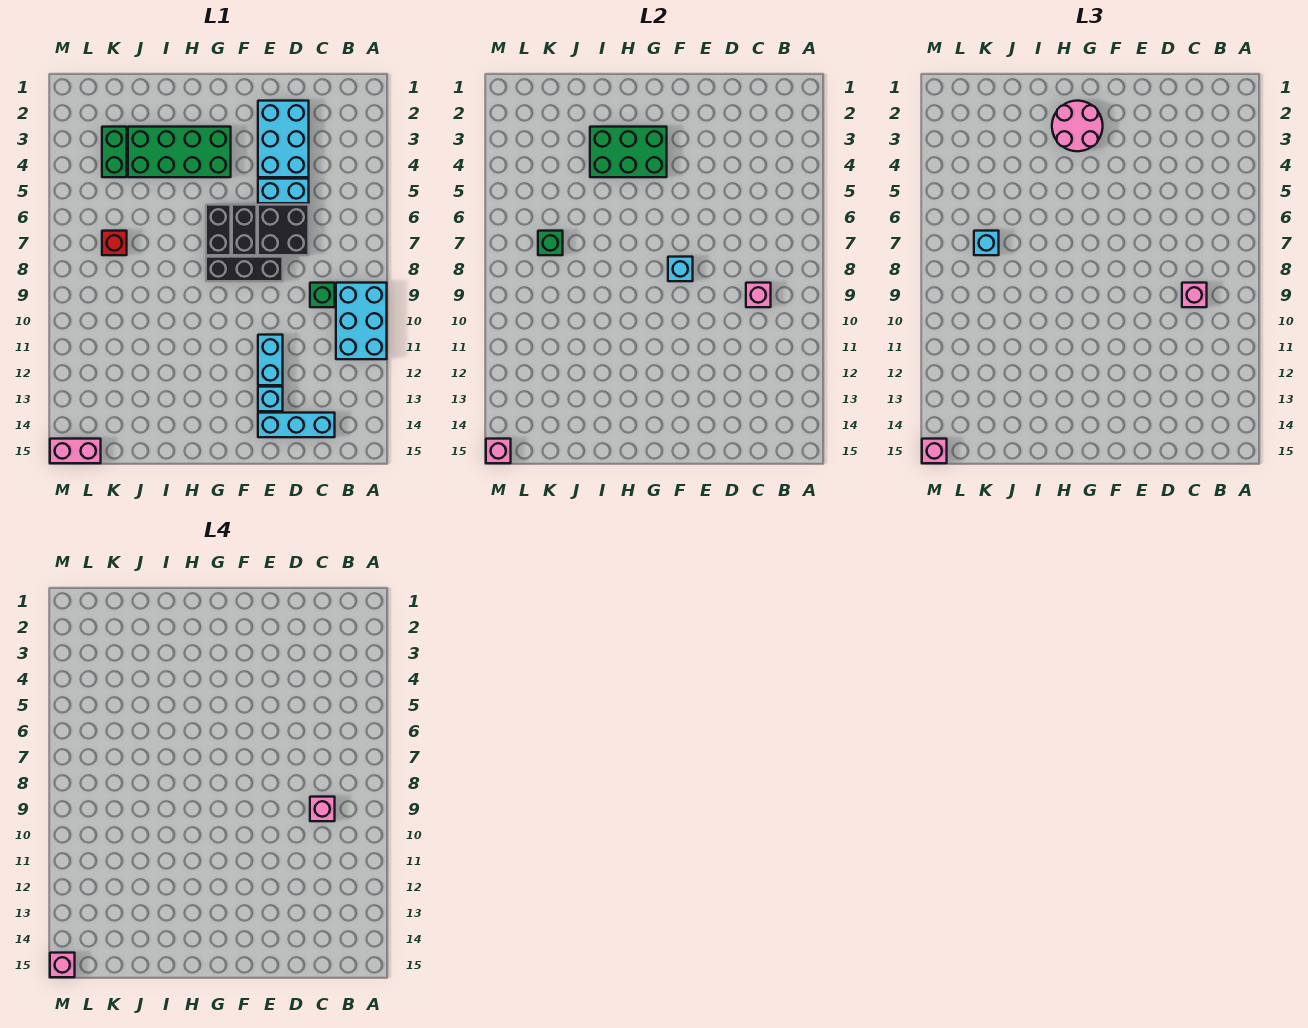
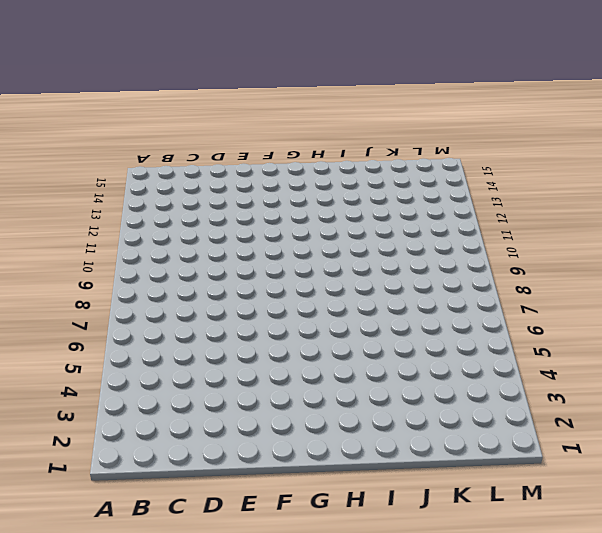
none -> cyan 2x3 brick [336,283,387,359]
none -> green 1x1 brick [310,283,335,307]
none -> cyan 1x3 brick [258,413,335,437]

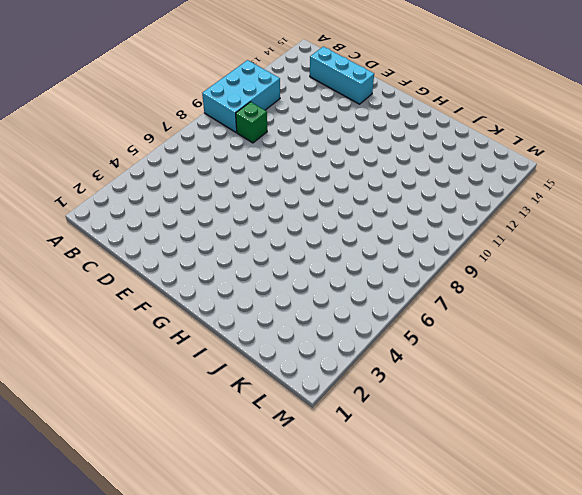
none -> cyan 2x3 brick [258,101,309,177]
none -> cyan 1x2 brick [258,179,309,203]
none -> black 2x2 brick [258,205,309,255]

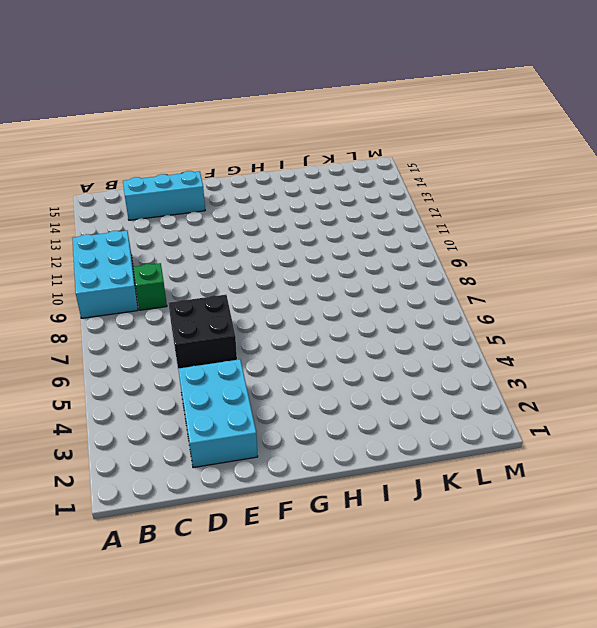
none -> cyan 1x2 brick [258,179,309,203]
none -> black 1x3 brick [206,257,283,281]
none -> cyan 1x2 brick [258,335,283,385]

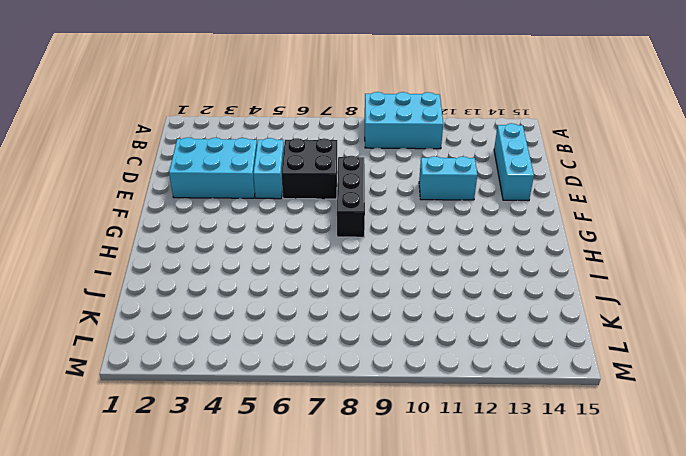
none -> green 1x1 brick [310,283,335,307]
none -> cyan 1x1 brick [258,387,283,411]
none -> black 1x2 brick [232,205,257,255]

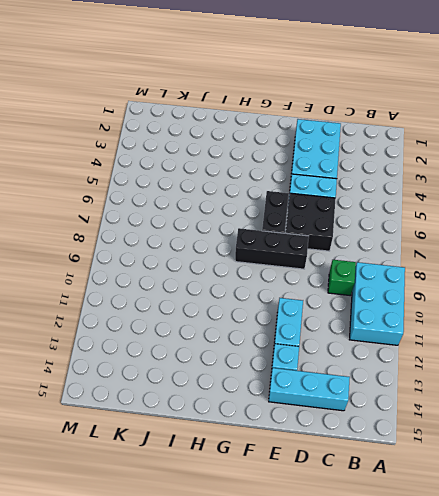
none -> green 2x4 brick [128,127,231,177]
none -> black 1x2 brick [206,205,231,255]
none -> green 1x2 brick [102,127,127,177]

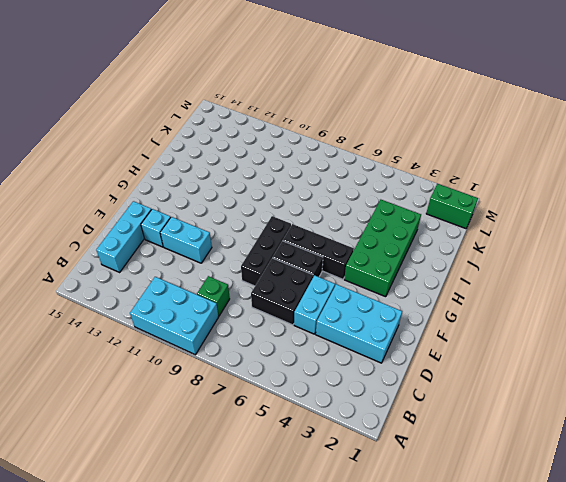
black 1x3 brick [283,224,354,279] -> black 1x2 brick [206,205,231,255]
green 1x2 brick [426,184,478,229] -> green 1x2 brick moved to [102,127,127,177]
none -> red 1x1 brick [102,231,127,255]
none -> pink 1x2 brick [50,439,101,463]
none -> pink 1x1 brick [746,283,771,307]

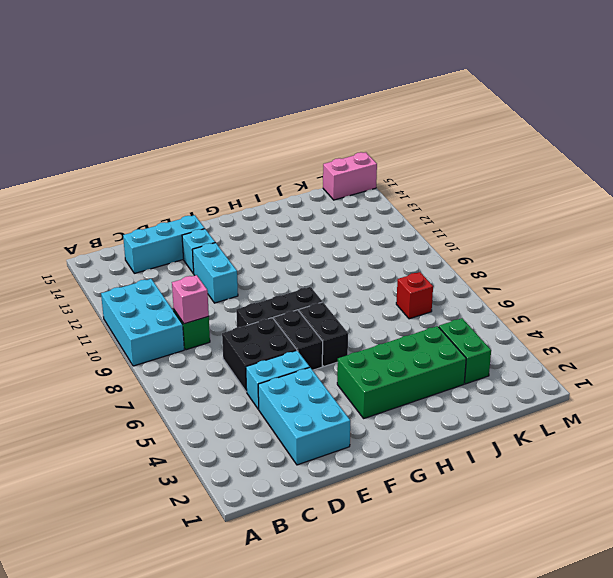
none -> cyan 1x1 brick [668,257,693,281]
none -> green 2x3 brick [590,127,667,177]
none -> green 1x1 brick [538,231,563,255]

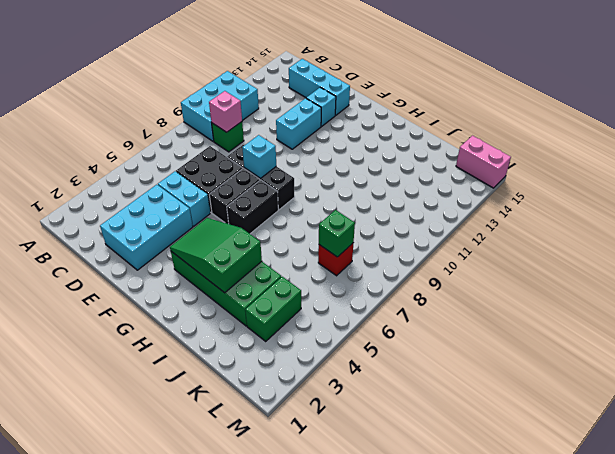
green 2x3 slope [170,218,262,293] -> green 2x3 brick [590,127,667,177]
none -> pink 1x1 brick [486,439,511,463]
none -> pink 1x1 brick [1182,283,1207,307]
none -> pink 2x2 round brick [1052,101,1103,151]

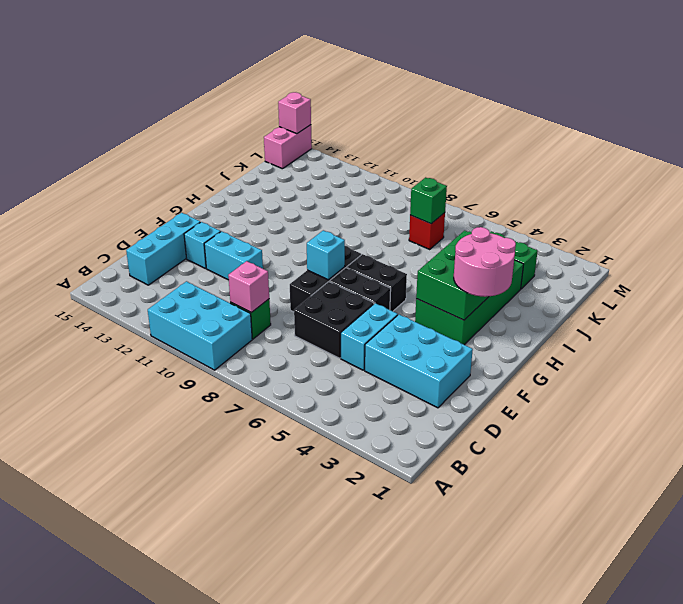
none -> pink 1x1 brick [1182,283,1207,307]
none -> cyan 1x1 brick [974,231,999,255]
none -> pink 1x1 brick [922,439,947,463]

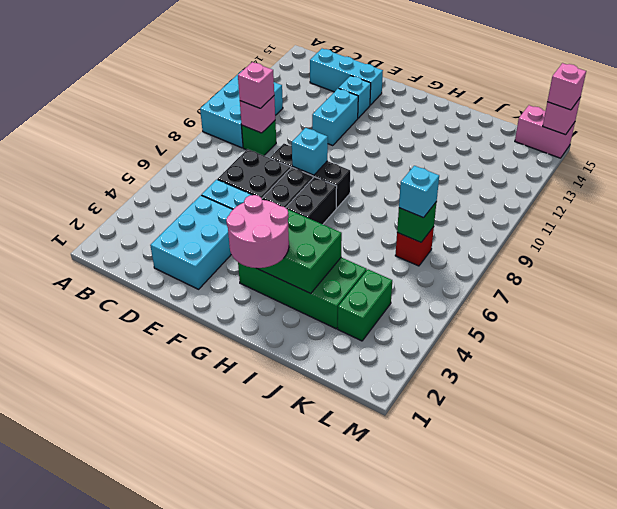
none -> pink 1x1 brick [310,797,335,821]
none -> pink 1x1 brick [50,953,75,977]

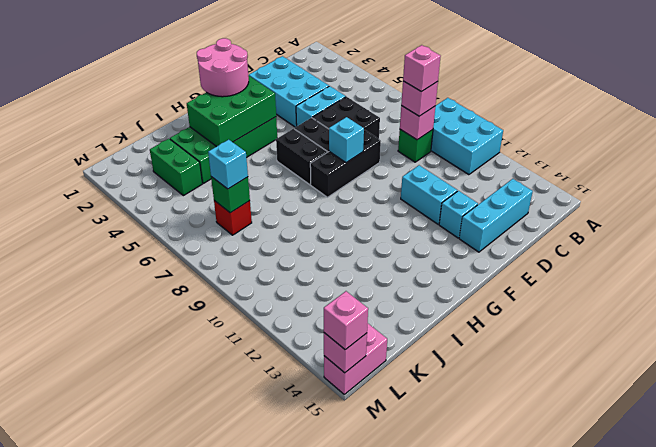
none -> pink 1x1 brick [50,953,75,977]

